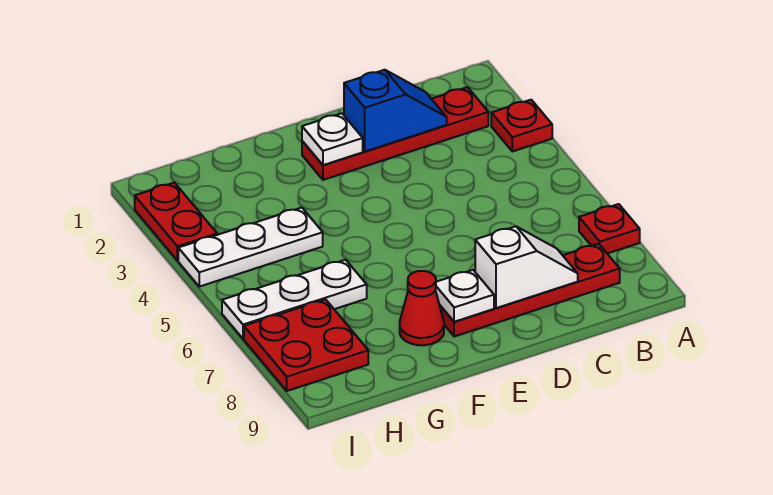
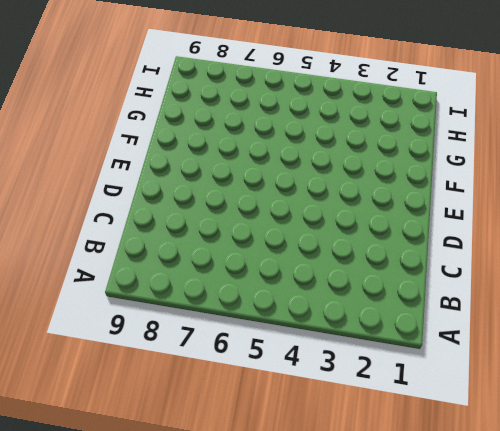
none -> red 1x1 plate [491,100,552,151]
none -> red 1x1 plate [579,204,640,254]
none -> red 1x4 plate [302,87,488,180]

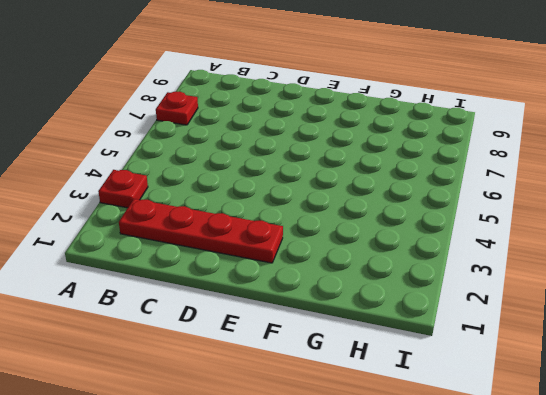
none -> red 1x4 plate [439,244,620,337]
none -> red 1x1 cone [400,271,444,345]
none -> white 1x3 plate [178,208,323,287]

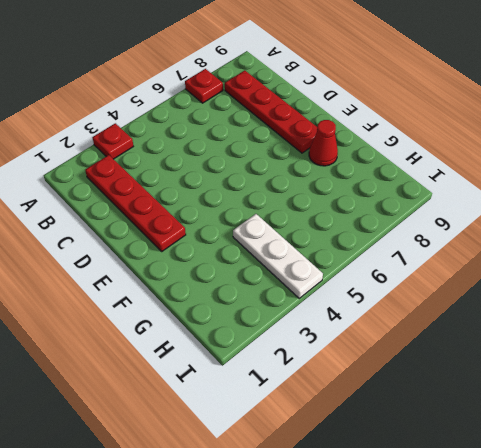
none -> white 1x3 plate [222,260,367,339]
none -> red 2x2 plate [244,299,368,391]
none -> red 1x2 plate [135,183,217,261]

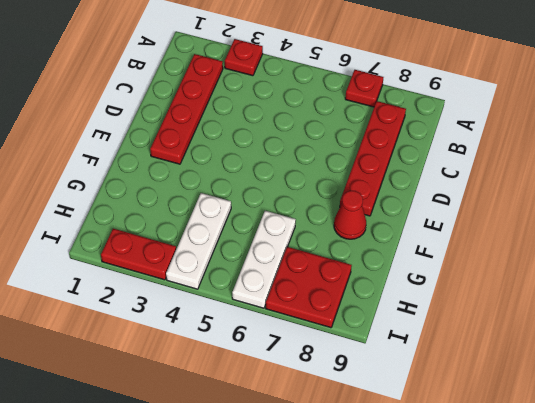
none -> blue 1x2 slope [344,70,447,151]
none -> white 1x2 slope [475,226,578,308]
none -> white 1x1 plate [302,113,363,165]

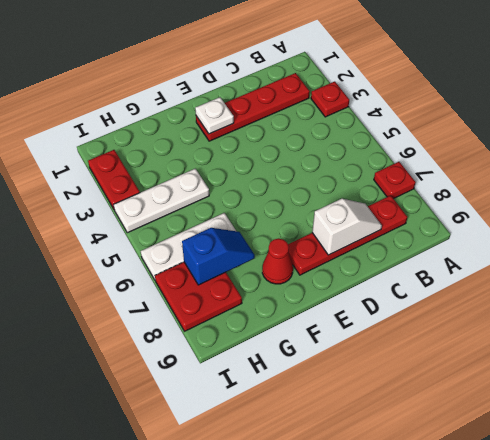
blue 1x2 slope [182,228,255,285] -> blue 1x2 slope moved to [344,70,447,151]
none -> white 1x1 plate [436,270,494,322]

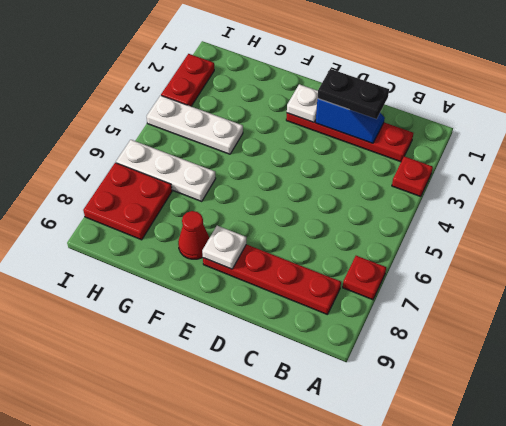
black 1x2 plate [318,69,389,119] -> none
none -> white 1x2 slope [475,226,578,308]

